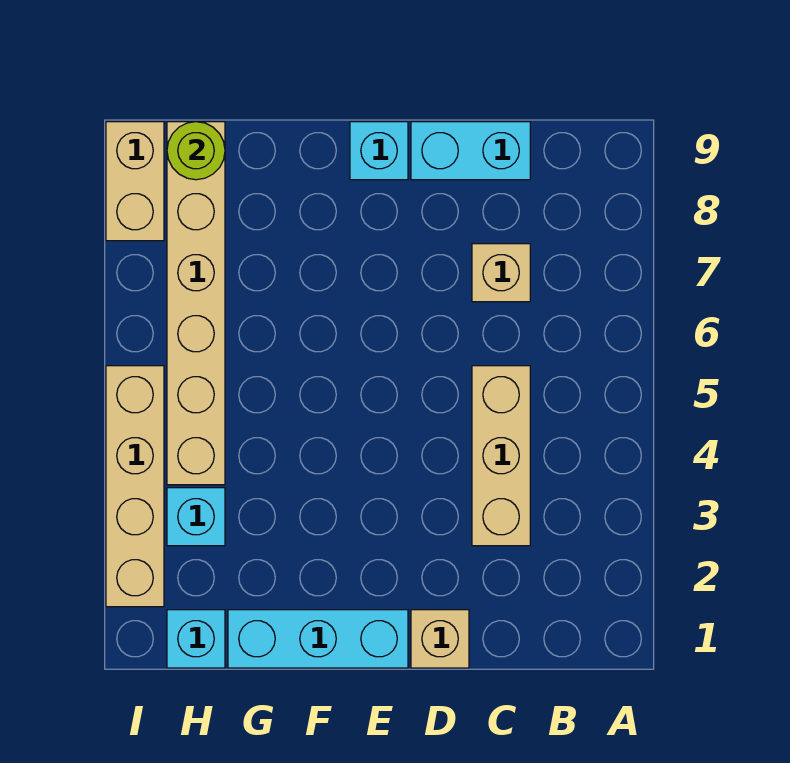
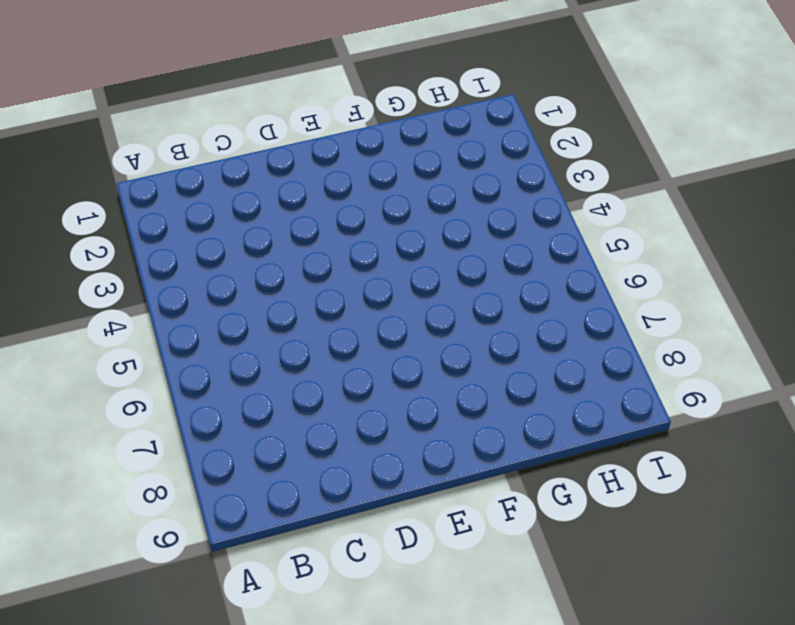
none -> tan 1x3 brick [472,366,530,546]
none -> tan 1x1 brick [472,244,530,302]
none -> cyan 1x2 brick [411,122,530,180]

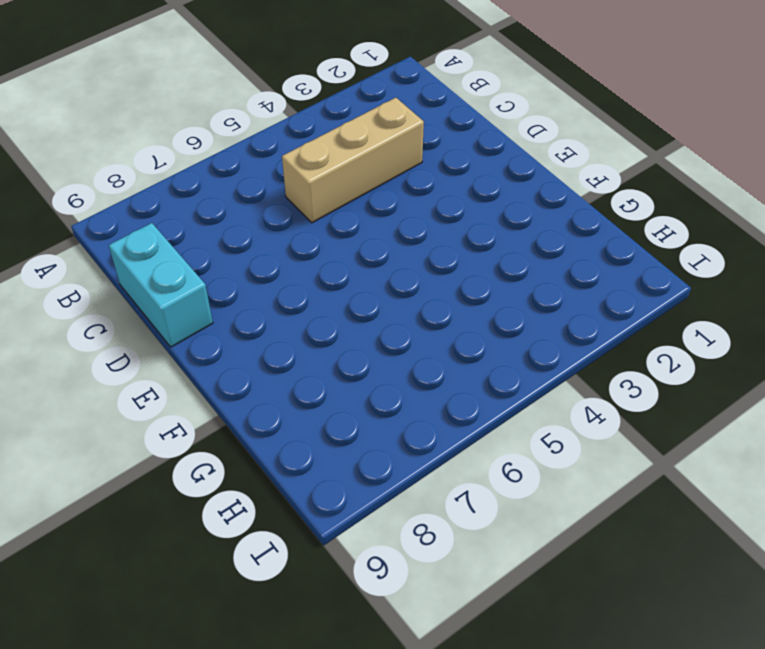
none -> tan 1x1 brick [472,244,530,302]
none -> tan 1x1 brick [411,610,469,668]
none -> cyan 1x3 brick [228,610,408,668]

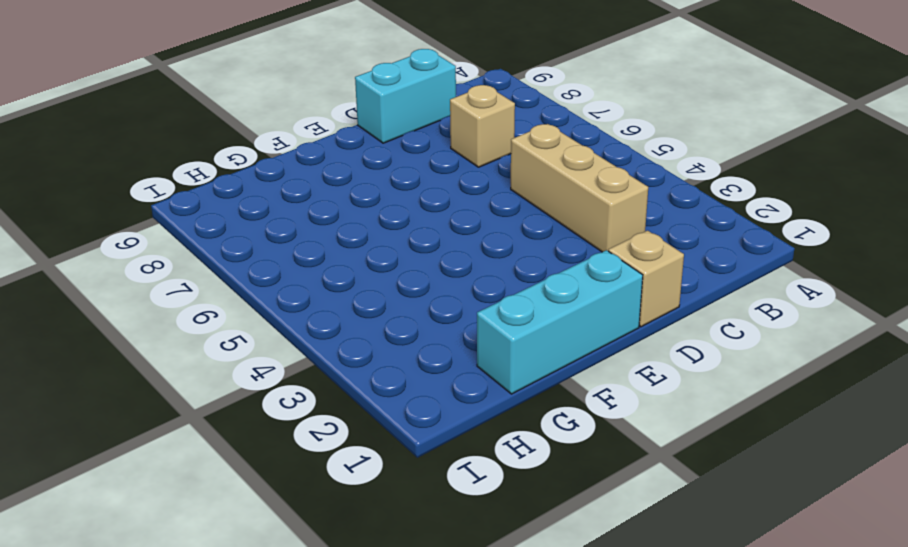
none -> cyan 1x1 brick [350,122,408,180]
none -> cyan 1x1 brick [167,610,225,668]
none -> cyan 1x1 brick [167,488,225,546]

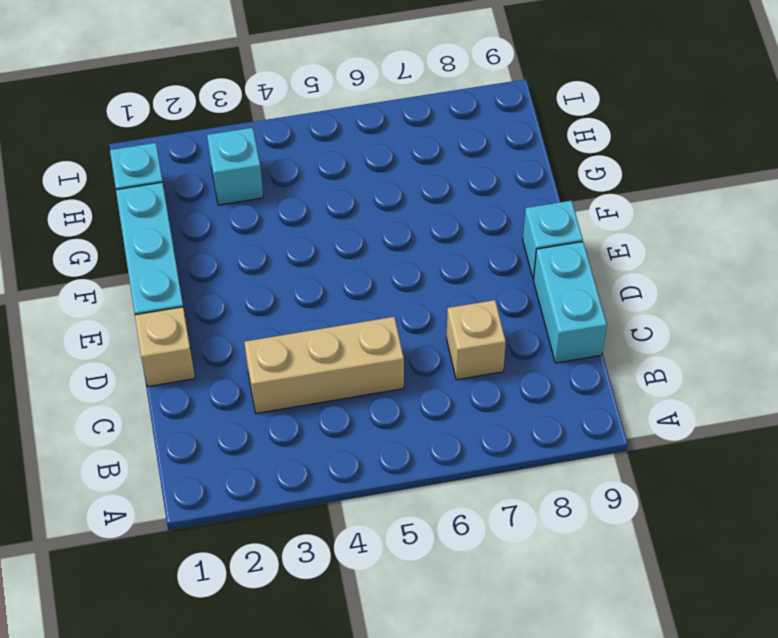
none -> tan 1x6 brick [167,122,225,485]
none -> tan 1x4 brick [106,366,164,607]
none -> tan 1x2 brick [106,122,164,241]

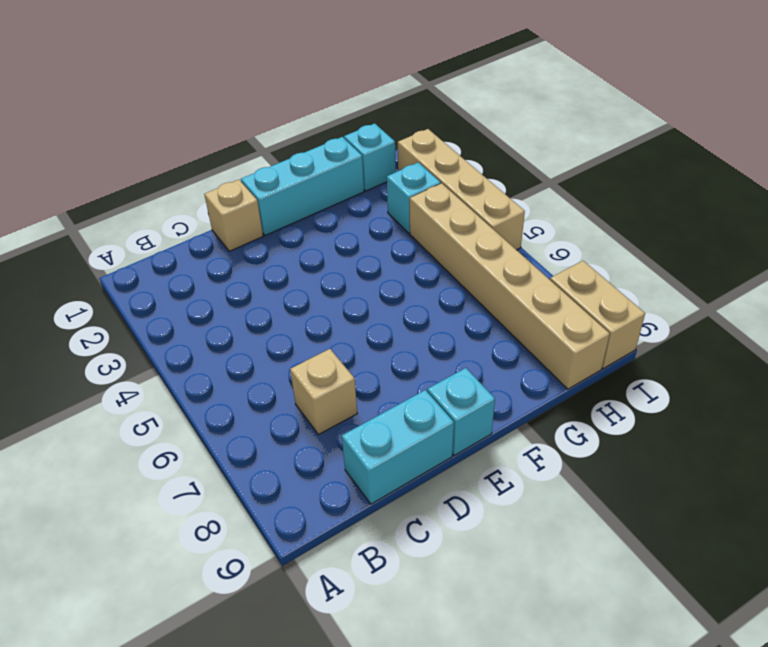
none -> tan 1x3 brick [472,366,530,546]
none -> lime 1x1 round brick [167,122,225,180]

